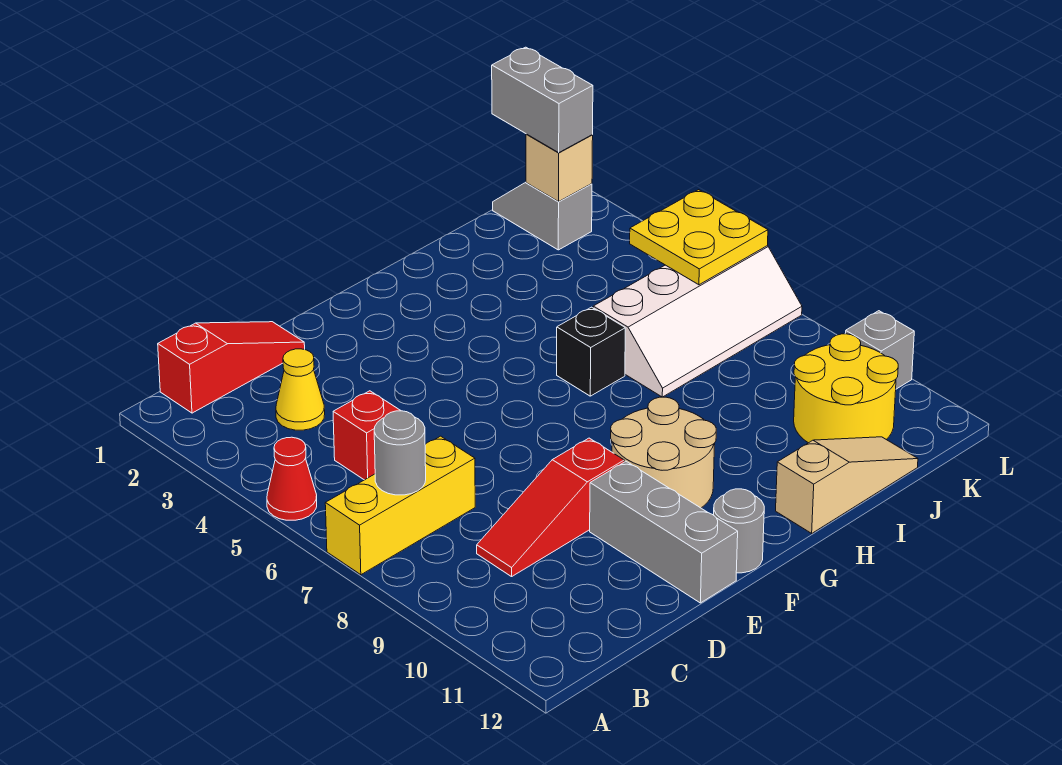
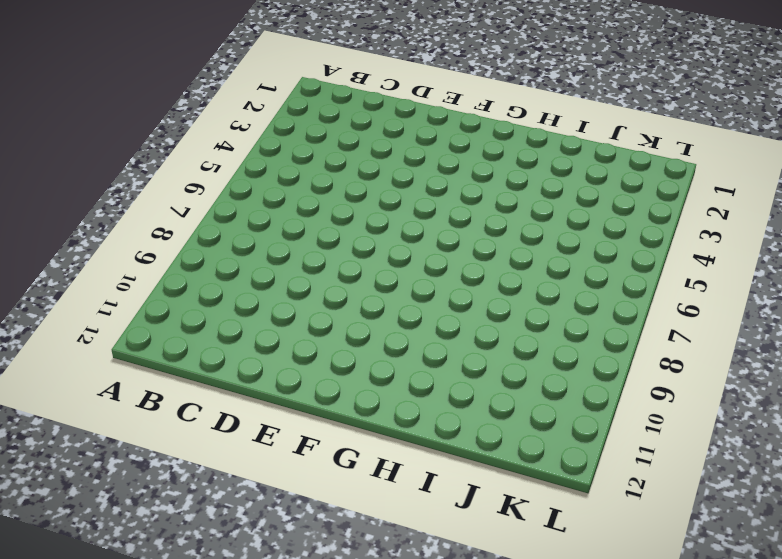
none -> red 1x1 cone [267,437,317,520]
none -> yellow 1x3 brick [325,436,475,575]
none -> red 1x3 slope [158,322,305,413]

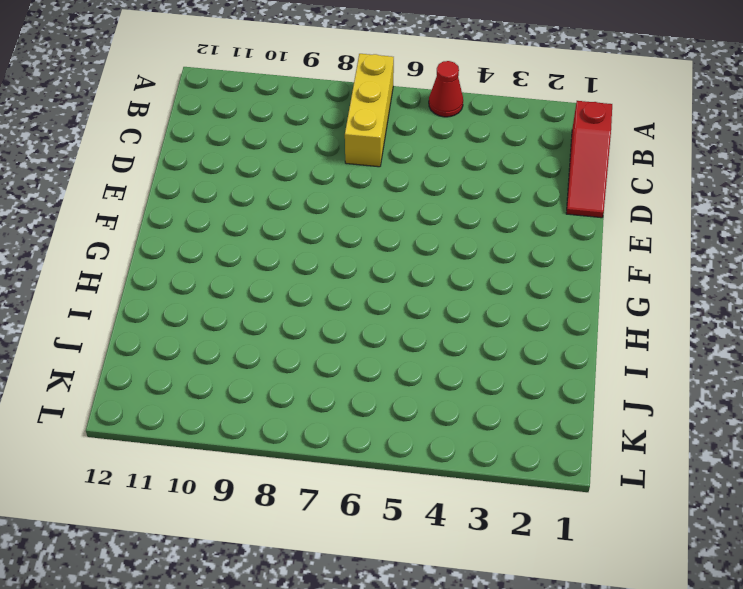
none -> yellow 1x1 cone [276,349,325,430]
none -> red 1x1 brick [333,391,401,480]
none -> red 1x3 slope [477,438,624,577]

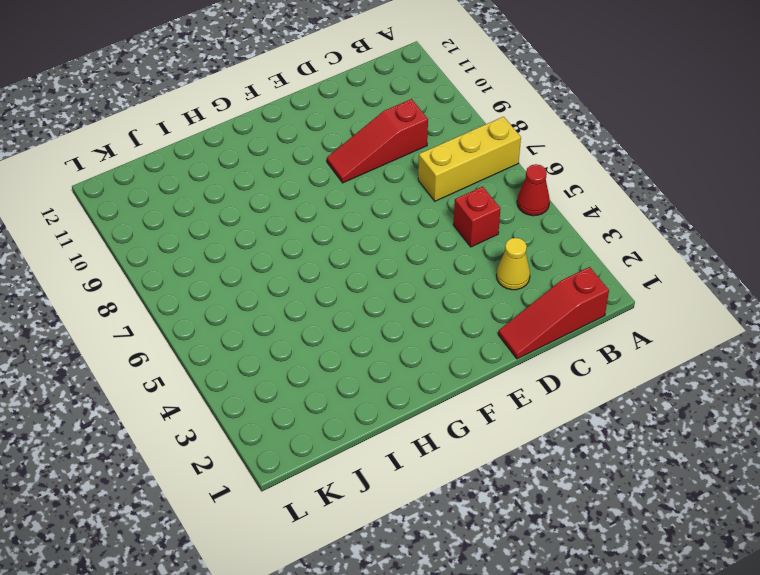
red 1x3 slope [327,99,428,183] -> red 1x3 slope turned to [477,438,624,577]
none -> grey 1x3 brick [590,461,738,603]
none -> tan 2x2 round brick [611,397,716,508]
none -> grey 1x1 round brick [714,489,764,573]

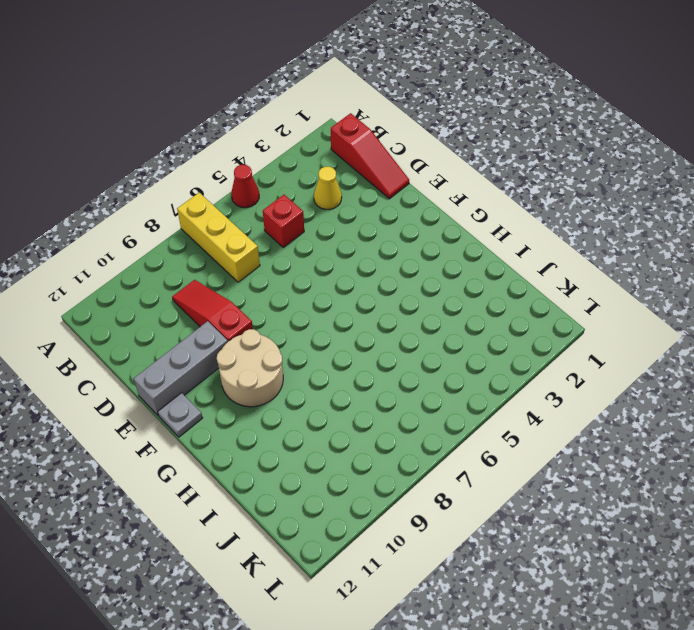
grey 1x1 plate [158,393,202,437] -> grey 1x1 round brick [714,489,764,573]
none -> black 1x1 brick [557,307,625,396]
none -> tan 1x3 slope [776,437,918,533]
none -> white 2x4 slope [593,246,802,397]

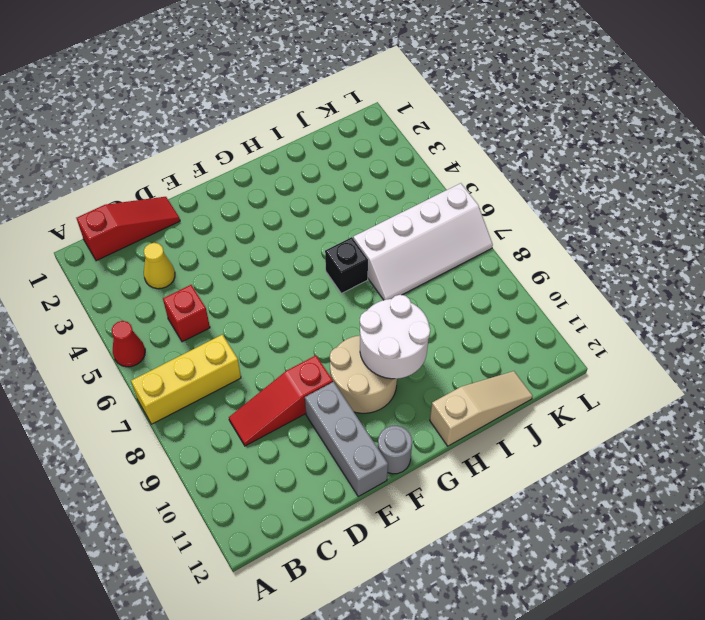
white 2x2 round brick [360,295,430,379] -> none
none -> yellow 2x2 round brick [794,334,898,443]
none -> grey 1x2 slope [493,183,592,250]
none -> grey 1x1 brick [845,311,914,389]

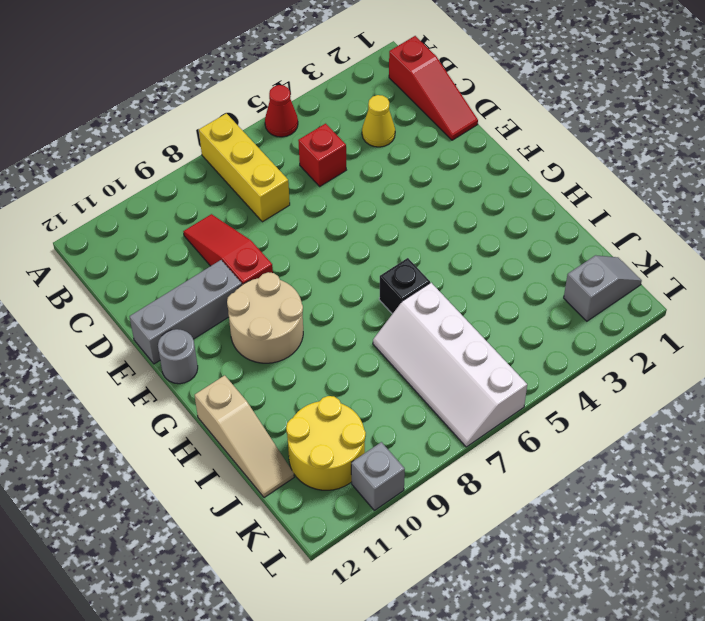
none -> grey 1x1 round brick [374,411,426,495]
none -> tan 1x1 brick [526,134,593,202]
none -> yellow 2x2 plate [630,190,768,285]

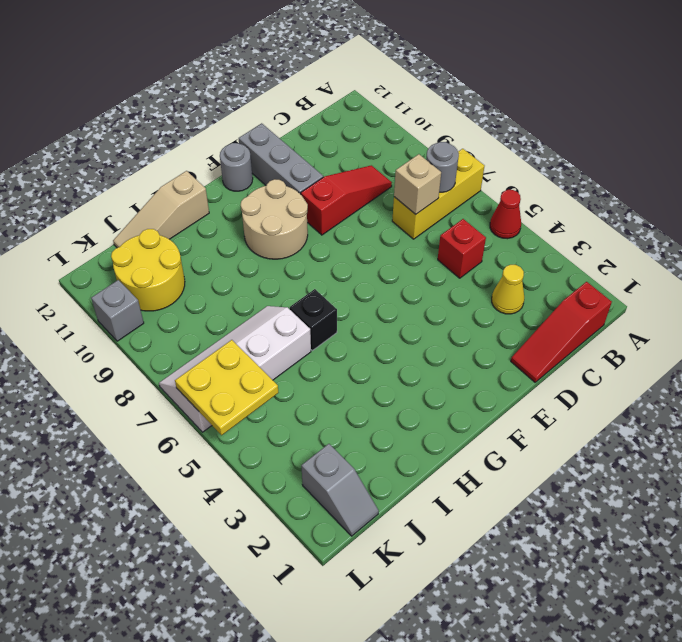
tan 1x1 brick [394,154,441,214] -> tan 1x1 brick moved to [526,134,593,202]
none -> grey 1x2 brick [492,47,593,153]

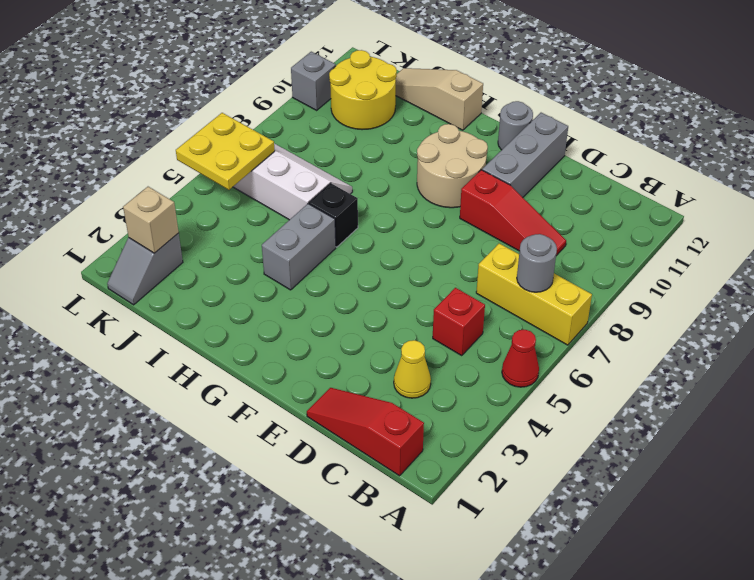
grey 1x2 brick [262,204,336,290] -> grey 1x2 brick moved to [492,47,593,153]

